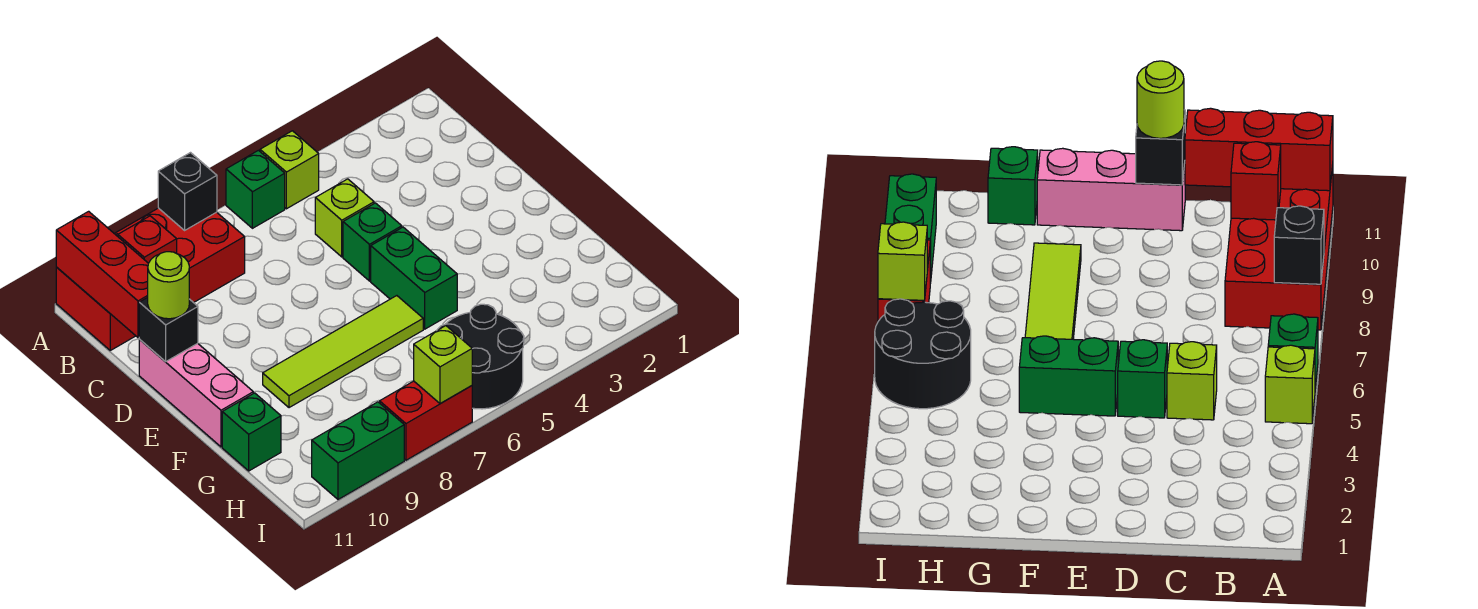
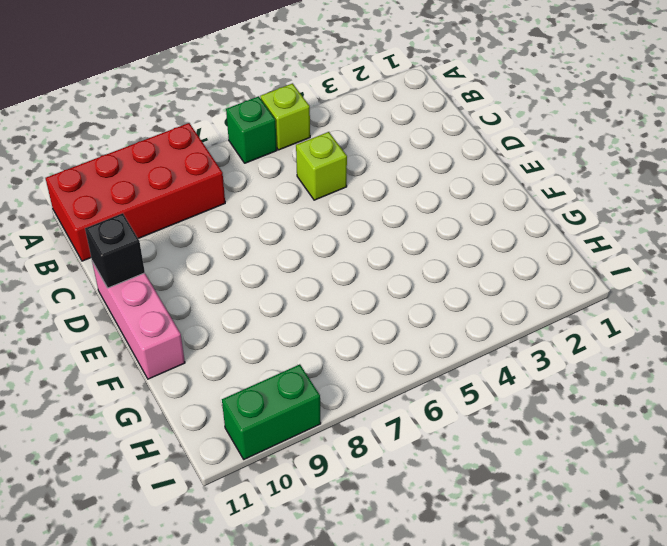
none -> green 1x1 brick [343,203,402,281]
none -> green 1x2 brick [371,227,457,329]
none -> lime 1x4 tile [263,296,423,408]

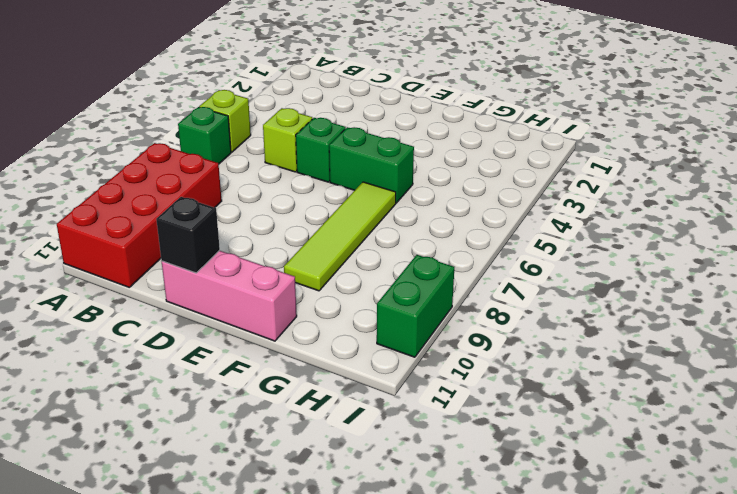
none -> green 1x1 brick [222,393,281,471]
none -> black 2x2 round brick [437,304,524,409]
none -> red 1x2 brick [380,381,472,460]

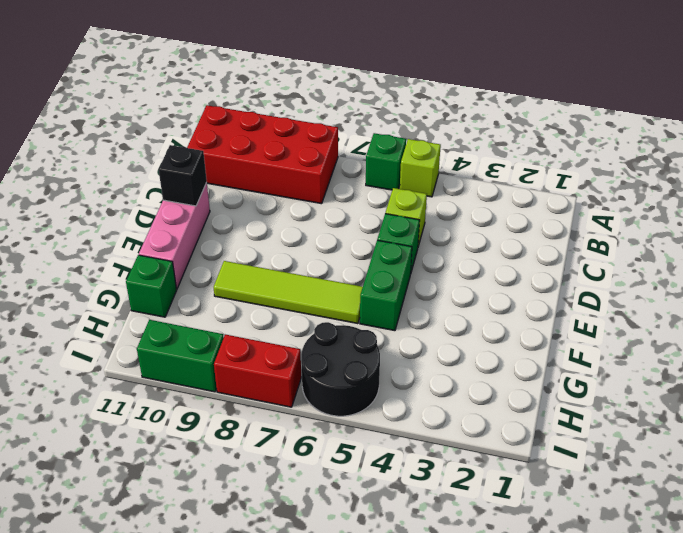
none -> black 1x1 brick [158,153,217,230]
none -> red 1x3 brick [56,211,148,337]
none -> red 1x1 brick [118,216,177,263]

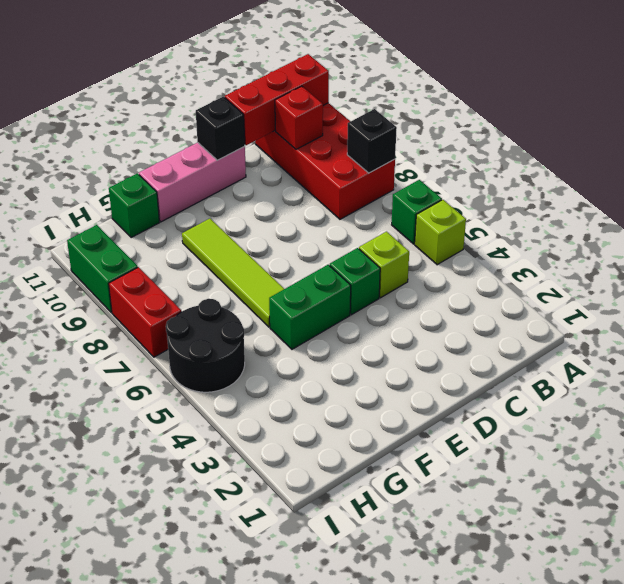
none -> lime 1x1 brick [414,326,472,404]
none -> lime 1x1 round brick [148,252,189,319]

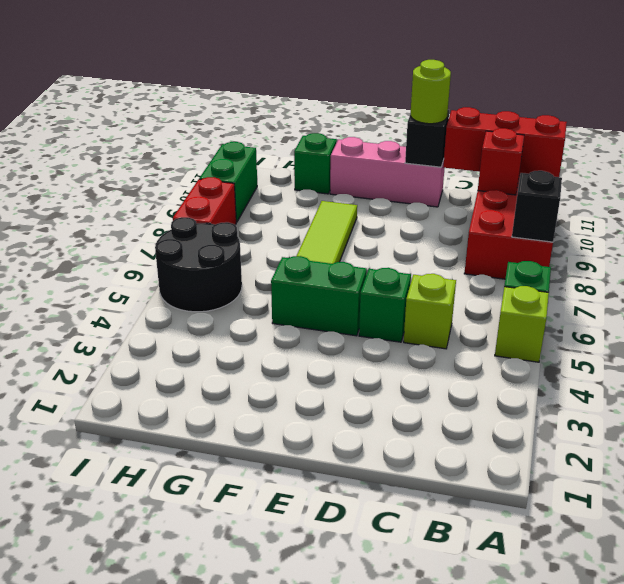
none -> lime 1x1 brick [414,326,472,404]

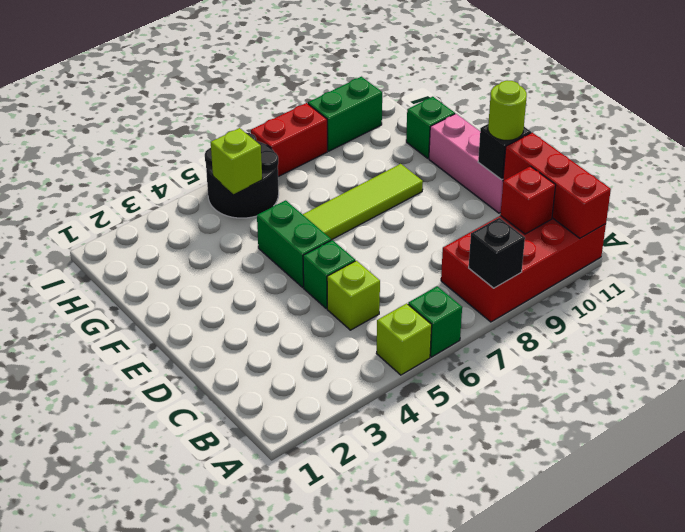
lime 1x1 brick [211,128,262,194] -> lime 1x1 brick moved to [414,326,472,404]

